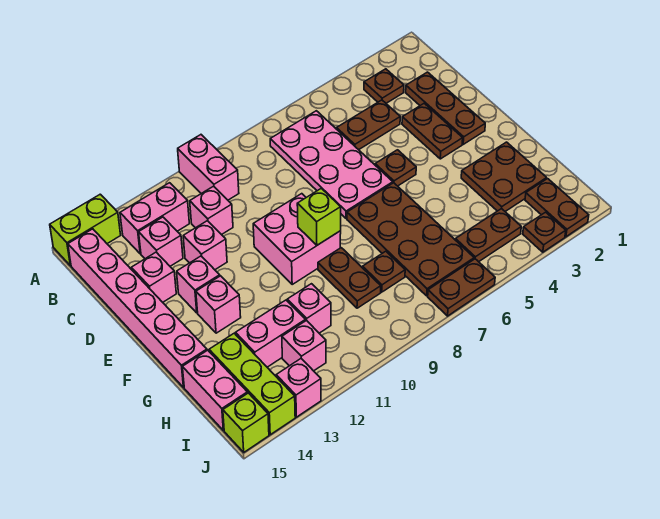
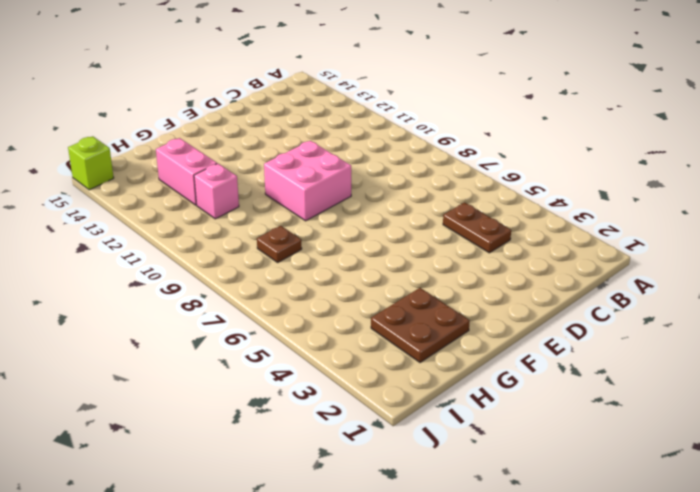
none -> pink 1x2 brick [178,135,239,200]
none -> lime 1x2 brick [50,194,121,266]
none -> brown 1x1 plate [364,69,404,103]
none -> pink 2x4 plate [270,111,393,219]

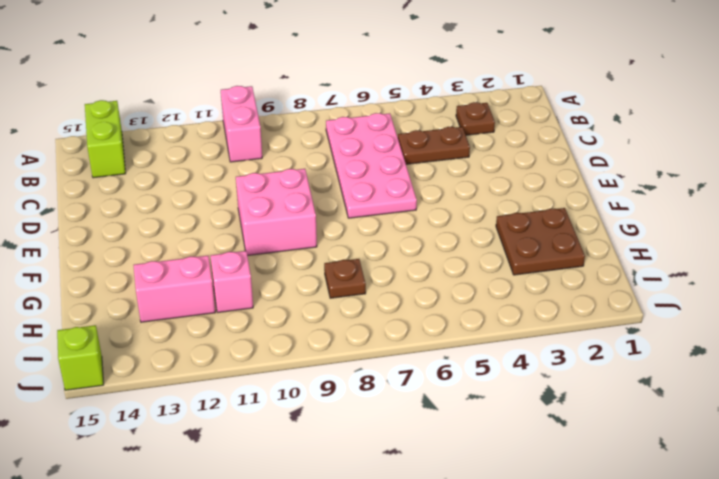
lime 1x2 brick [85,100,126,178] -> lime 1x2 brick turned to [50,194,121,266]
none -> pink 1x2 brick [120,183,189,254]
none -> pink 1x6 brick [68,229,207,387]
none -> brown 1x3 plate [406,72,485,144]
none -> pink 1x1 brick [190,186,233,235]

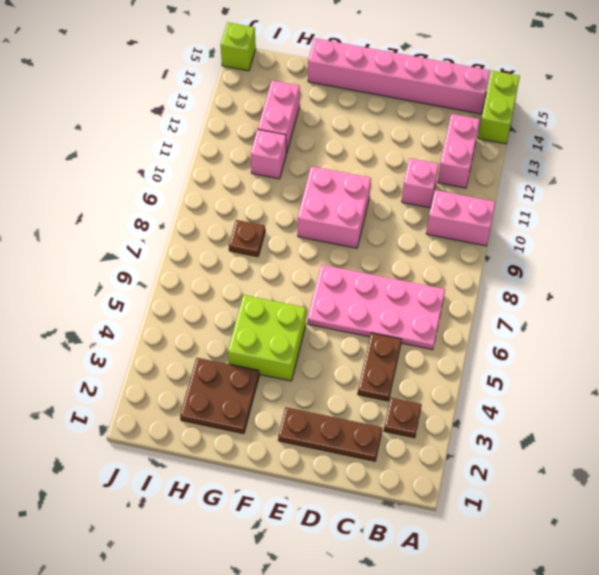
lime 2x2 brick [228,295,306,381] -> none
none -> pink 1x1 brick [139,217,183,266]
none -> brown 1x2 plate [402,103,463,159]
none -> pink 1x1 brick [183,221,227,270]
none -> pink 1x1 brick [131,252,176,302]

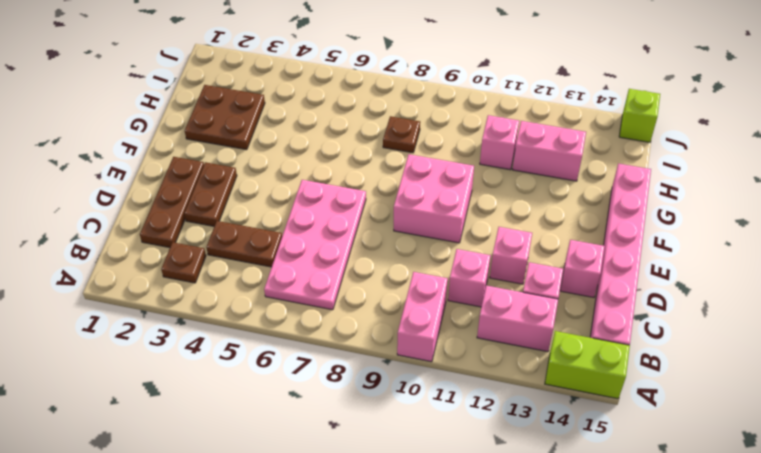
none -> brown 1x1 plate [375,150,416,186]
none -> pink 1x1 brick [177,256,220,313]
none -> brown 2x4 plate [347,183,474,296]
none -> pink 1x1 brick [196,276,241,333]

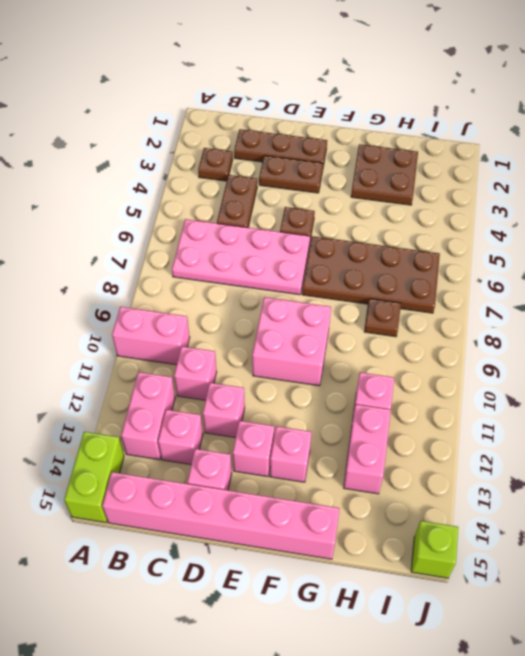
none -> brown 1x2 plate [318,248,381,308]
none -> lime 1x3 brick [209,333,295,435]
none -> pink 1x2 brick [182,350,247,430]
none -> brown 1x2 plate [525,179,589,237]

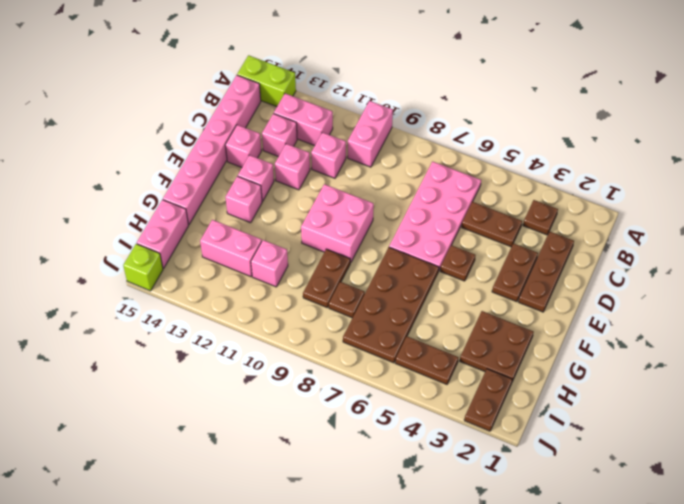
none -> lime 1x3 brick [209,333,295,435]
none -> pink 1x1 brick [282,320,326,371]
none -> brown 1x1 plate [523,212,566,252]
none -> brown 1x2 plate [428,259,495,316]

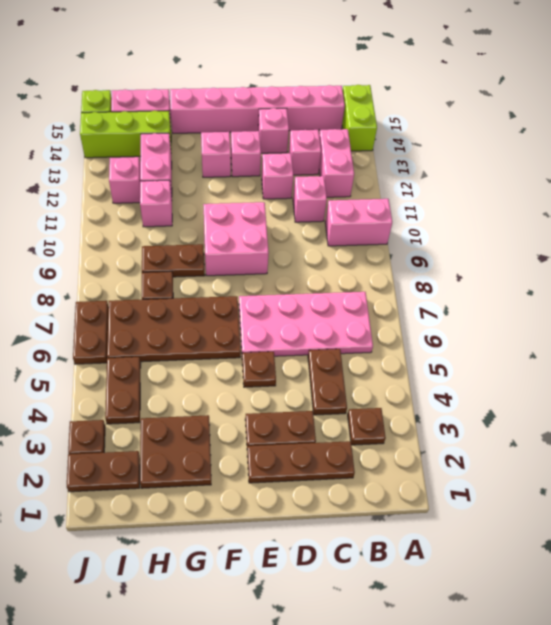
none -> pink 1x1 brick [276,359,321,417]
none -> lime 1x1 brick [297,188,341,245]

